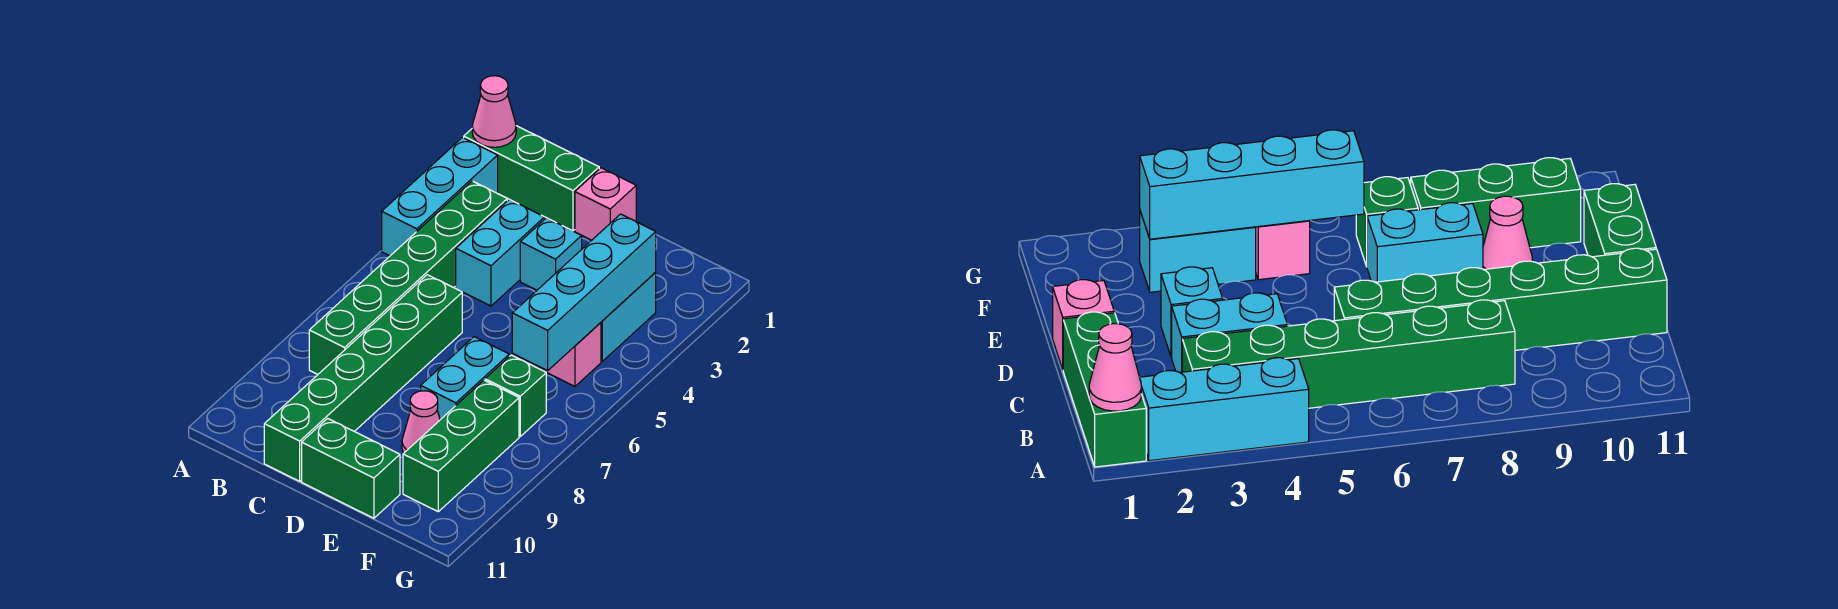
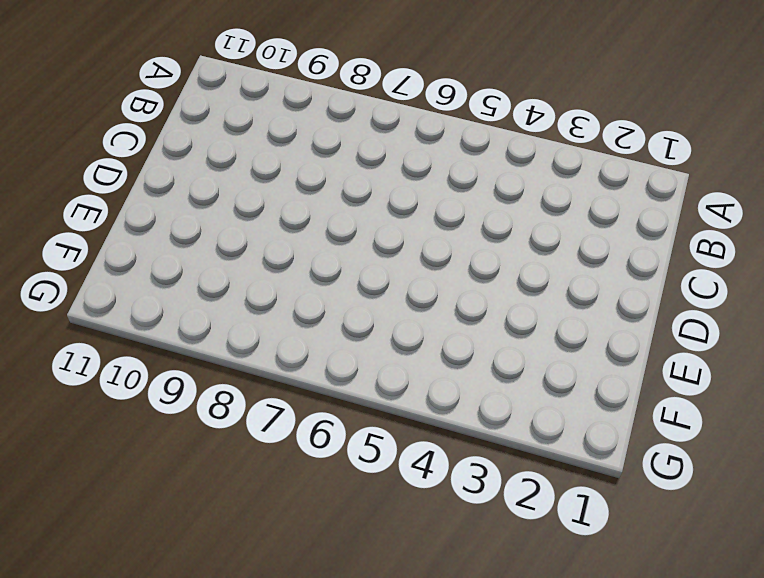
none -> green 1x3 brick [464,126,599,231]
none -> cyan 1x3 brick [382,138,498,256]
none -> green 1x6 brick [309,181,507,374]

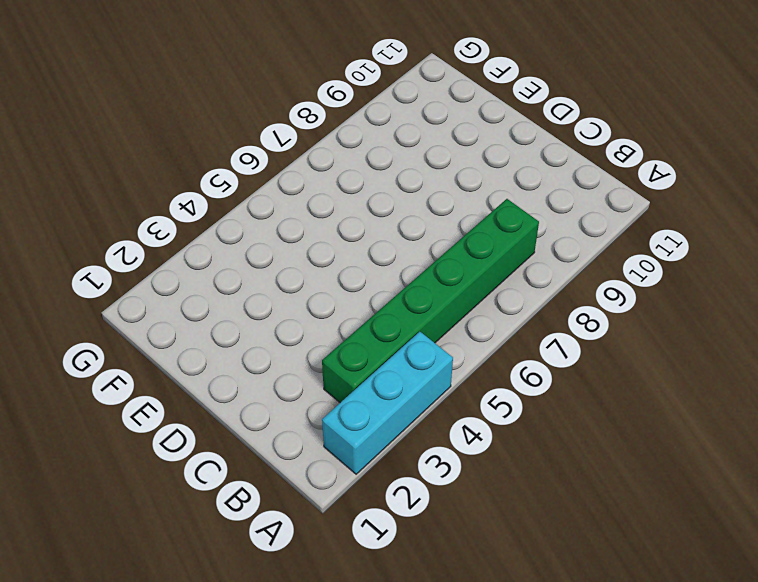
none -> green 1x3 brick [464,126,599,231]
none -> cyan 1x2 brick [456,200,544,306]
none -> green 1x6 brick [264,275,462,481]

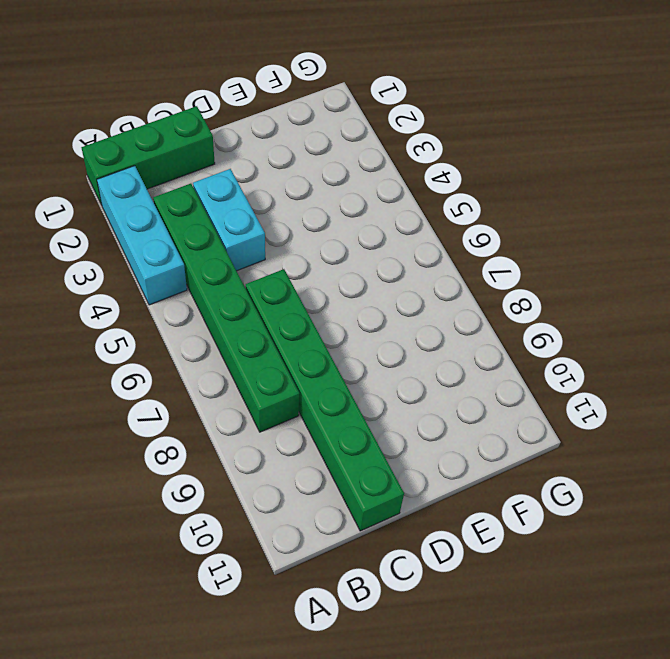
none -> pink 1x1 brick [575,168,636,240]
none -> cyan 1x1 brick [520,218,582,290]
none -> green 1x2 brick [302,418,400,518]

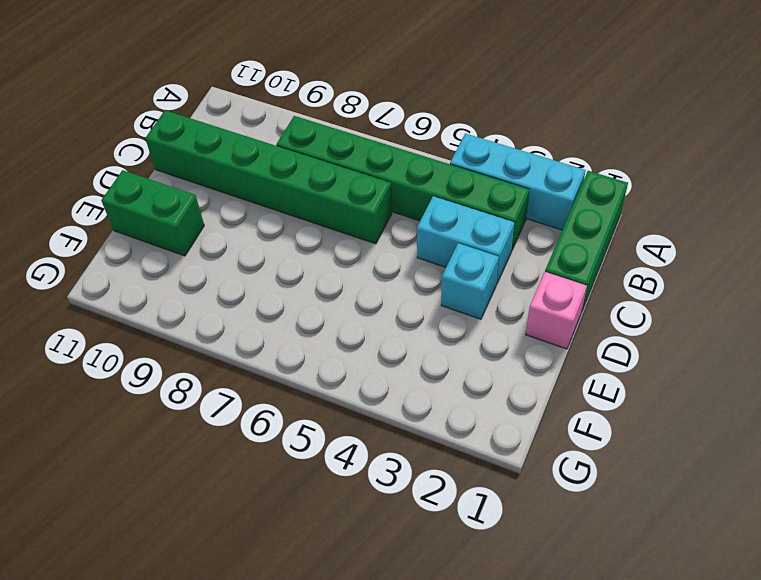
green 1x2 brick [101,170,204,256] -> green 1x2 brick turned to [302,418,400,518]
none -> cyan 1x2 brick [421,337,509,420]
none -> pink 1x1 cone [402,391,440,453]
none -> cyan 1x2 brick [601,272,656,361]

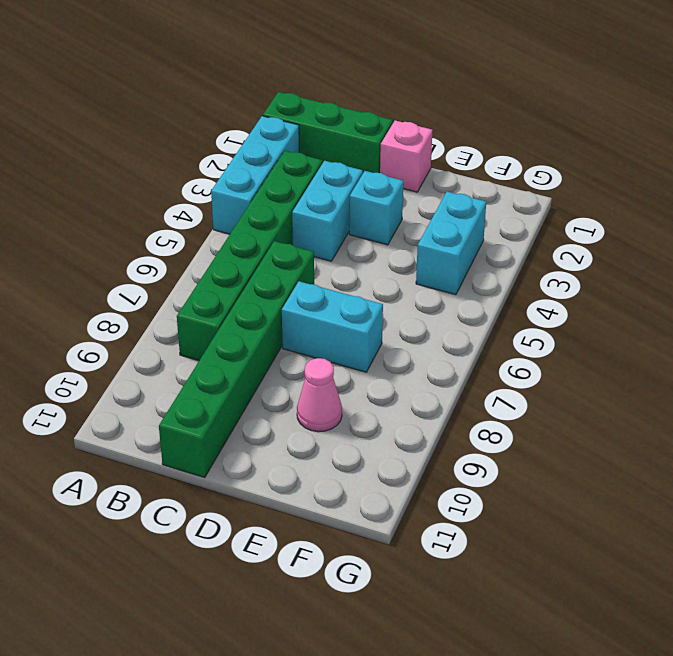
cyan 1x2 brick [282,281,383,372] -> cyan 1x2 brick turned to [421,337,509,420]
none -> green 1x2 brick [302,418,400,518]
none -> pink 1x1 brick [540,323,601,386]
none -> green 1x1 brick [485,355,546,436]

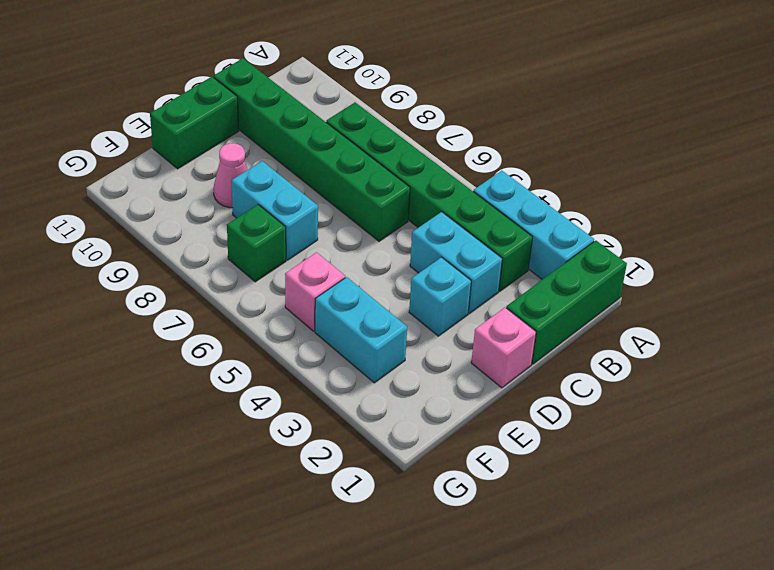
none -> green 1x3 brick [403,380,519,512]
none -> pink 1x1 cone [472,76,516,147]
none -> cyan 1x4 brick [512,214,656,371]

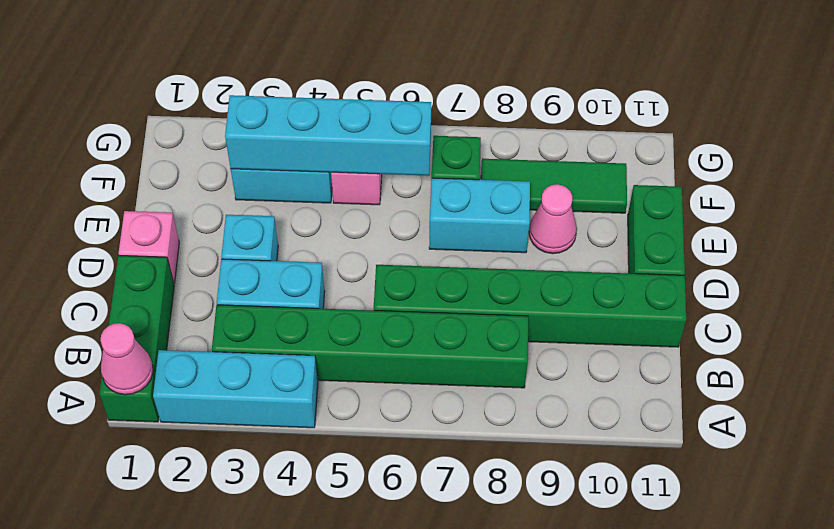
green 1x3 tile [481,159,627,213] -> green 1x3 brick [403,380,519,512]

